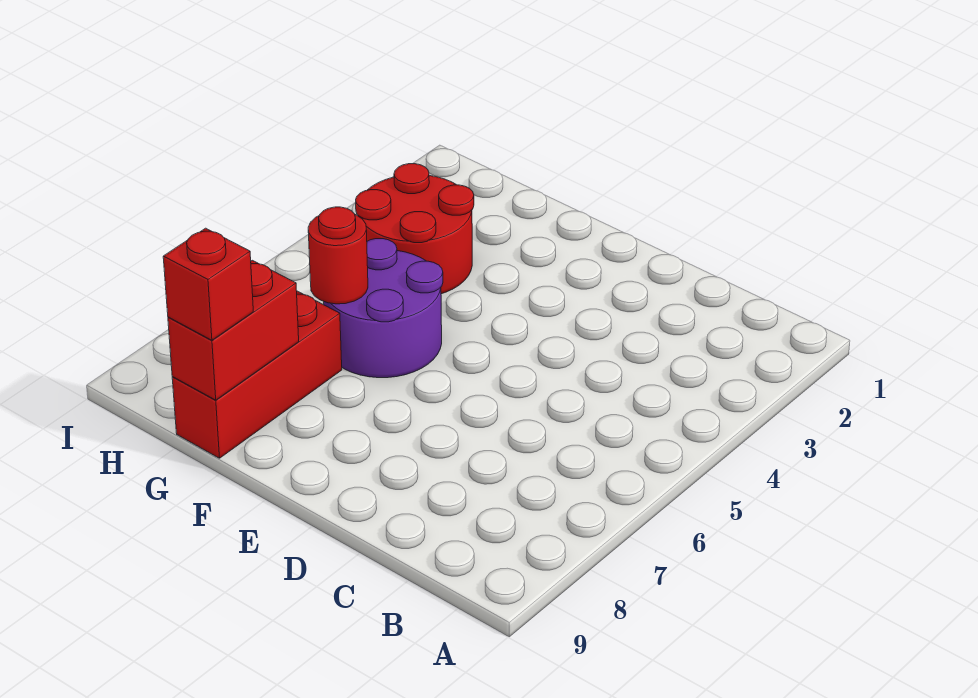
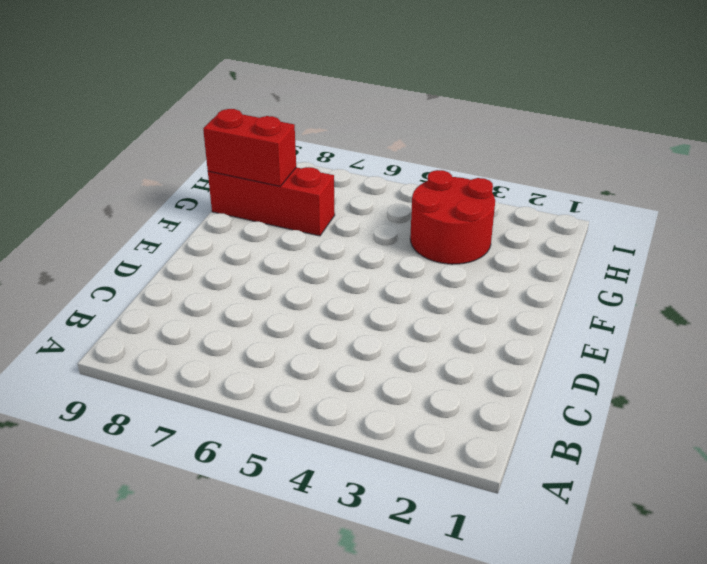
none -> purple 2x2 round brick [324,239,443,378]
none -> red 1x1 round brick [308,207,368,304]

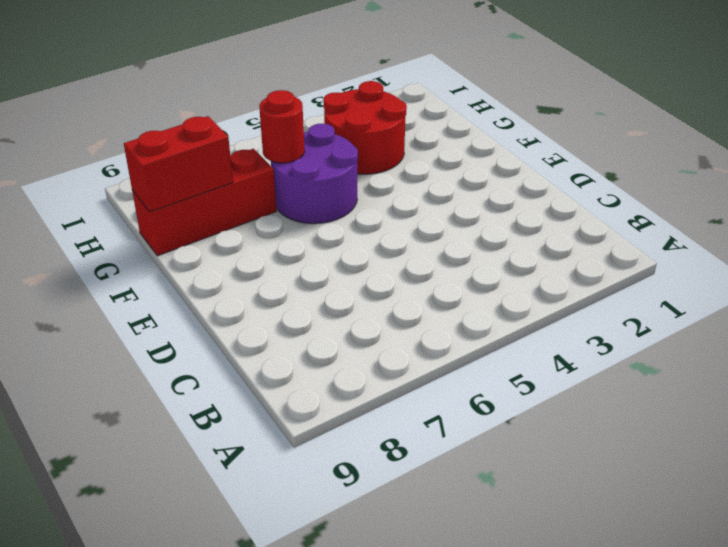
none -> red 1x1 brick [163,228,253,340]

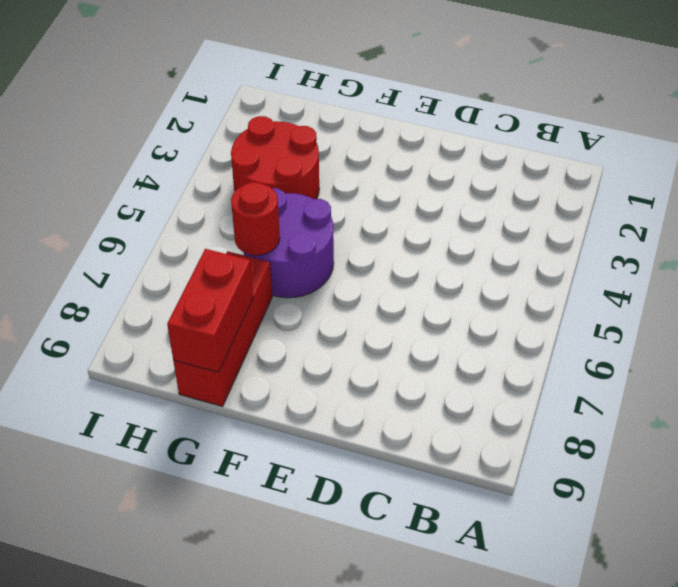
none -> red 1x1 brick [163,228,253,340]

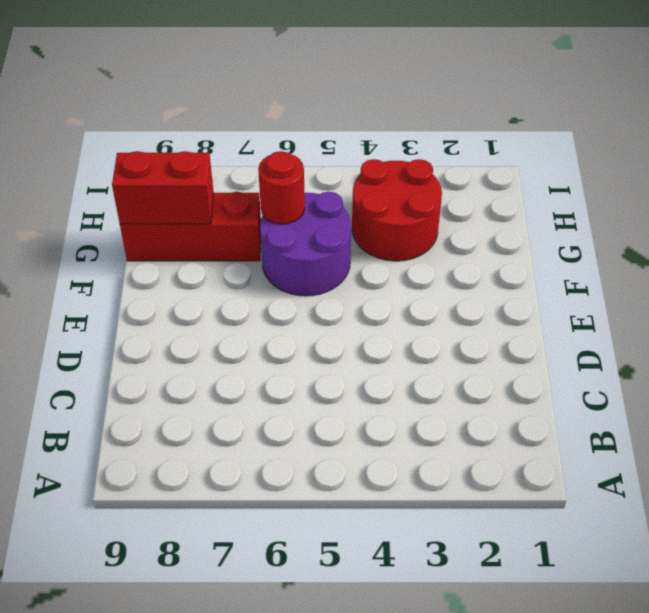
none -> red 1x1 brick [163,228,253,340]

